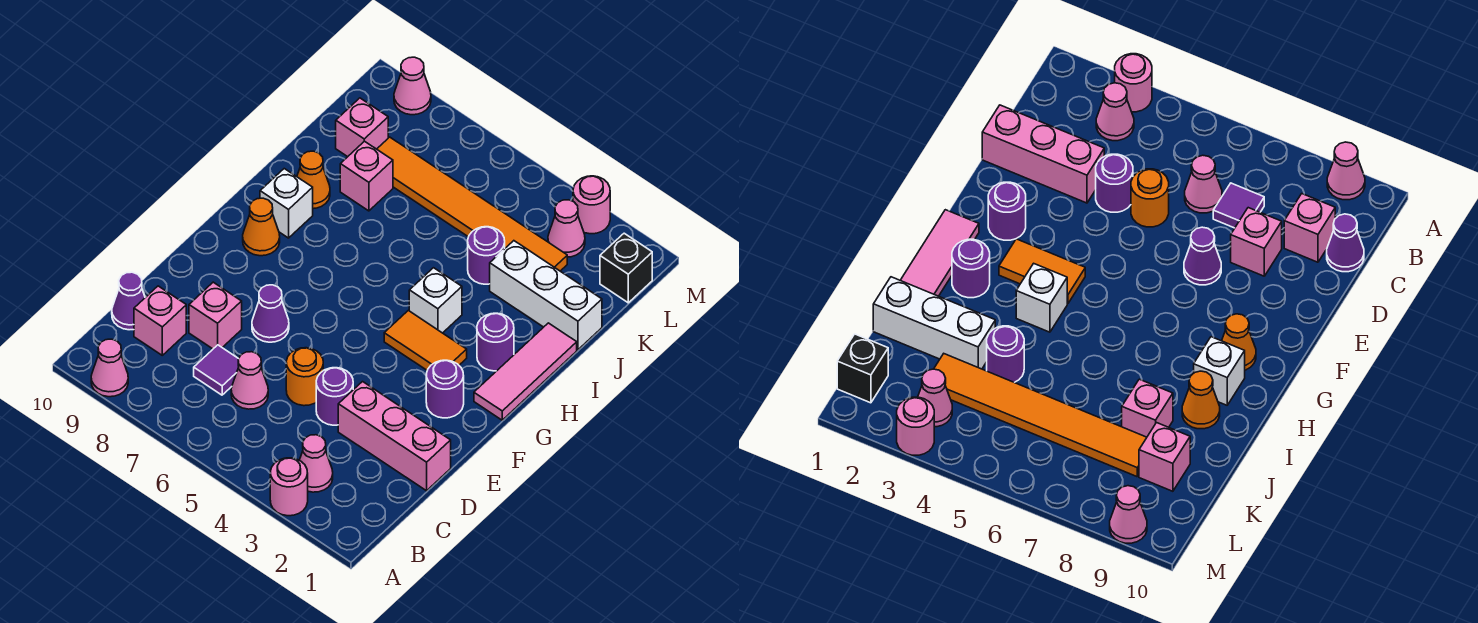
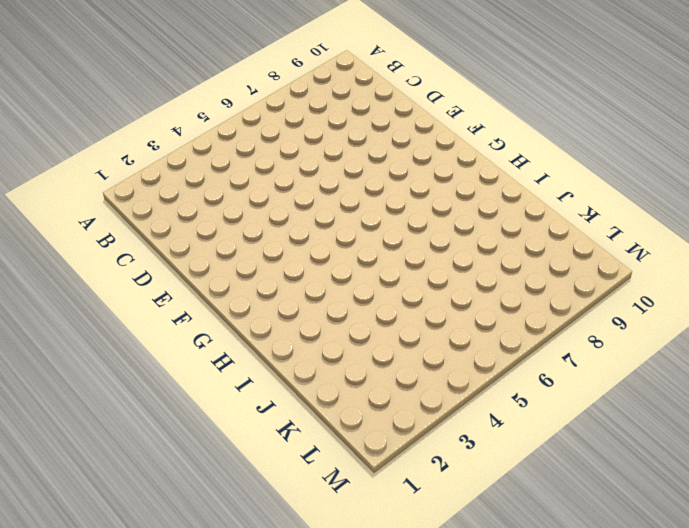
none -> pink 1x1 round brick [270,458,308,516]
none -> pink 1x1 cone [91,339,128,397]
none -> pink 1x1 cone [299,435,333,492]

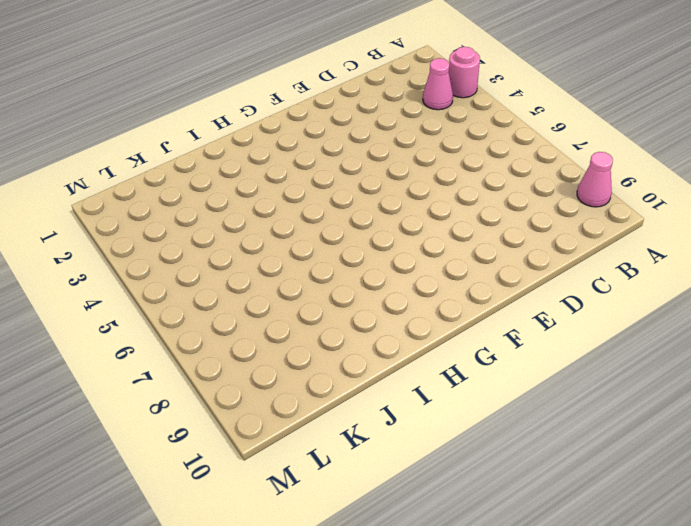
none -> pink 1x1 cone [231,352,268,409]
none -> purple 1x1 tile [194,345,239,395]
none -> pink 1x1 brick [134,286,186,355]

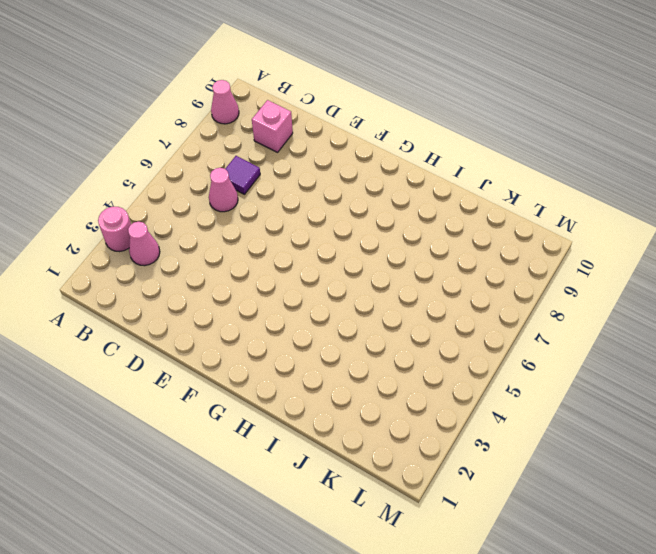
none -> purple 1x1 cone [112,272,145,330]
none -> pink 1x3 brick [338,382,451,491]
none -> purple 1x1 round brick [316,368,353,425]

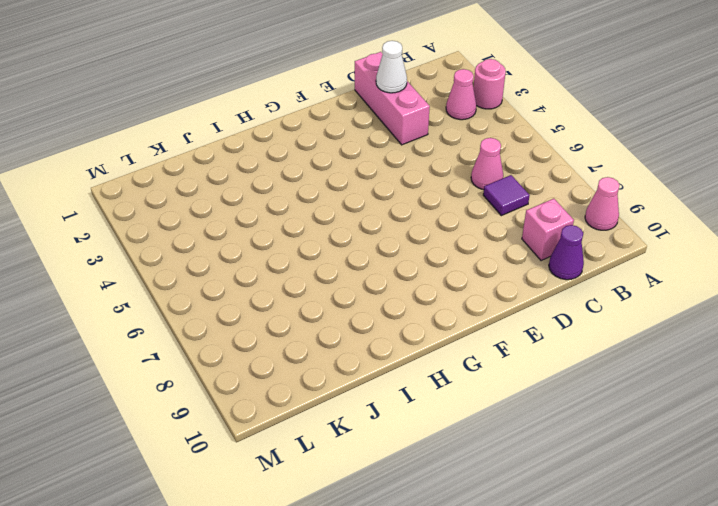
white 1x1 cone [376,41,407,93] -> none
none -> purple 1x1 round brick [316,368,353,425]
none -> orange 1x1 round brick [286,348,323,406]
none -> pink 1x1 brick [189,282,242,349]

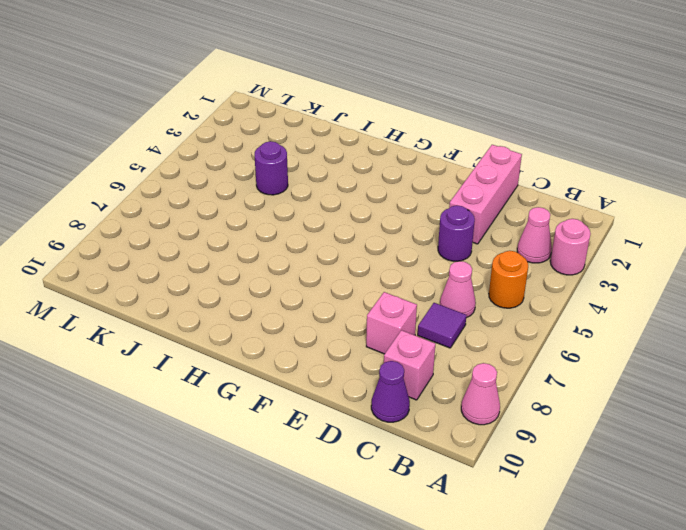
orange 1x1 round brick [489,251,528,308] -> orange 1x1 round brick moved to [286,348,323,406]
none -> purple 1x1 cone [252,285,289,342]
none -> purple 1x1 round brick [426,360,464,418]
none -> pink 1x3 tile [474,323,577,420]

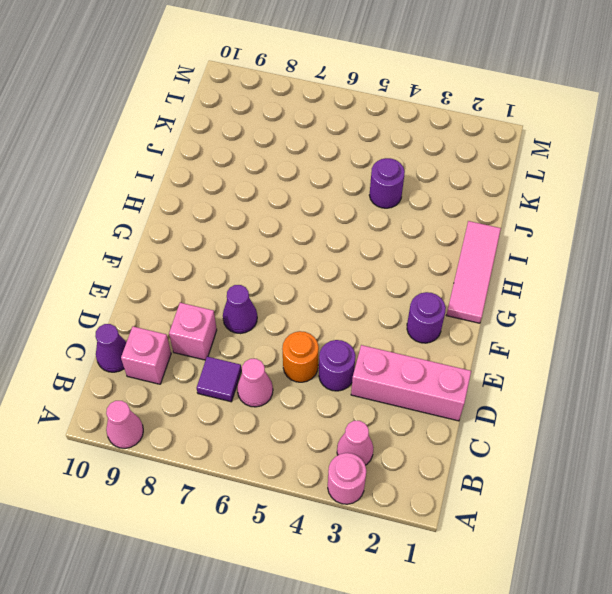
none -> orange 1x2 tile [384,310,467,370]
none -> orange 1x1 cone [243,198,280,256]
none -> purple 1x1 round brick [477,313,514,371]

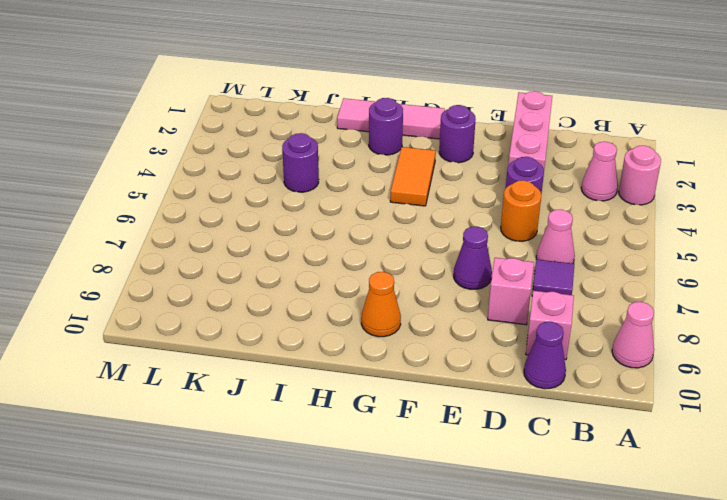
none -> white 1x1 brick [409,268,462,333]
none -> white 1x1 brick [260,169,313,238]
none -> orange 1x1 cone [297,151,330,209]

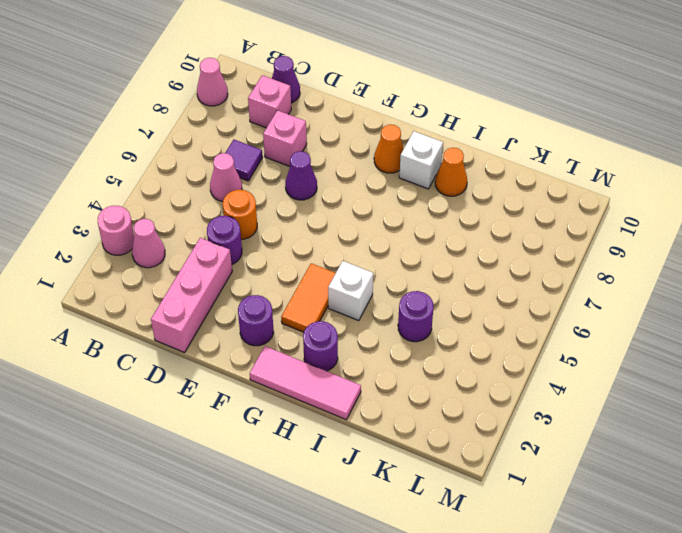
none -> white 1x3 brick [490,241,602,350]
none -> pink 1x1 brick [340,141,393,211]
none -> orange 1x6 tile [377,137,567,271]

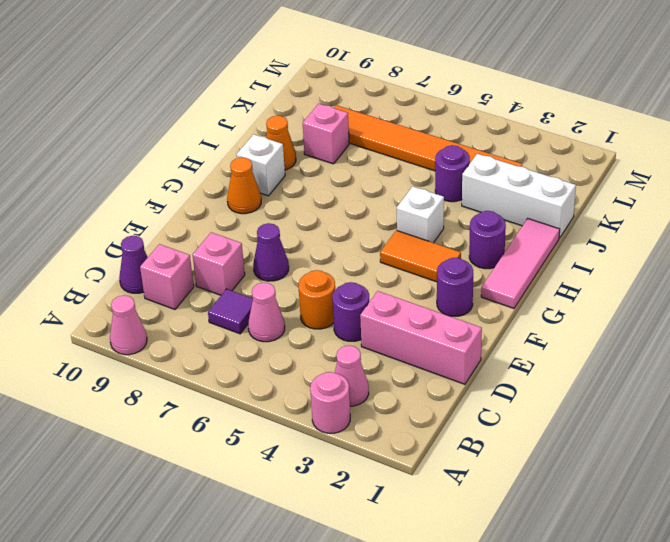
none -> pink 1x1 brick [336,98,388,157]
none -> black 1x1 brick [600,233,652,303]
none -> pink 1x1 cone [548,200,585,257]

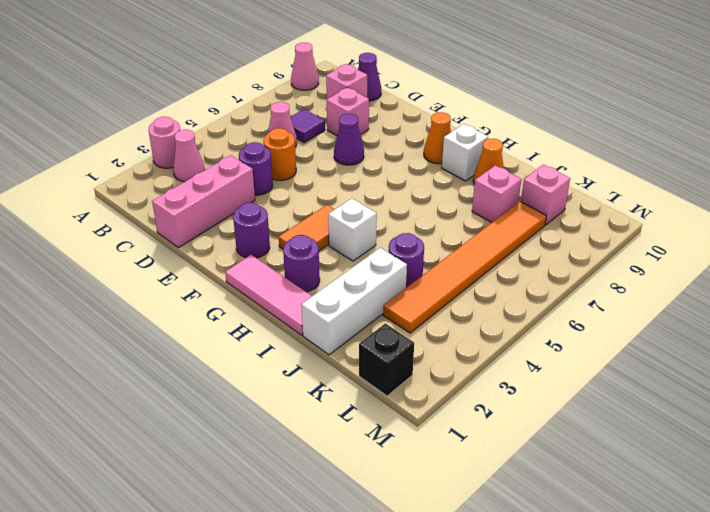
none -> pink 1x1 cone [548,200,585,257]
none -> pink 1x1 round brick [573,176,610,234]
none -> pink 1x1 cone [394,57,431,115]

